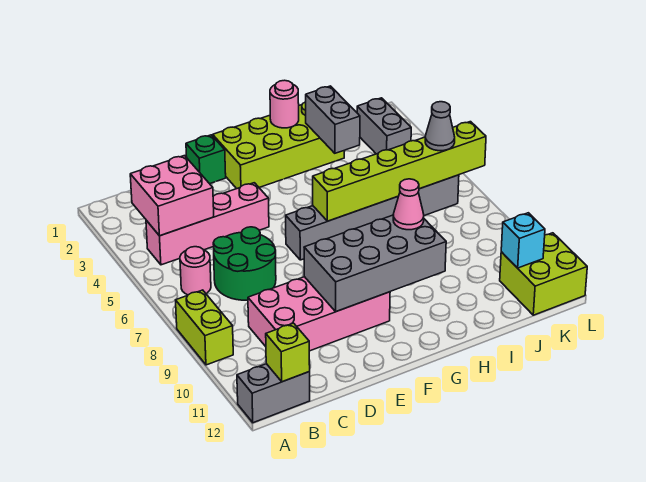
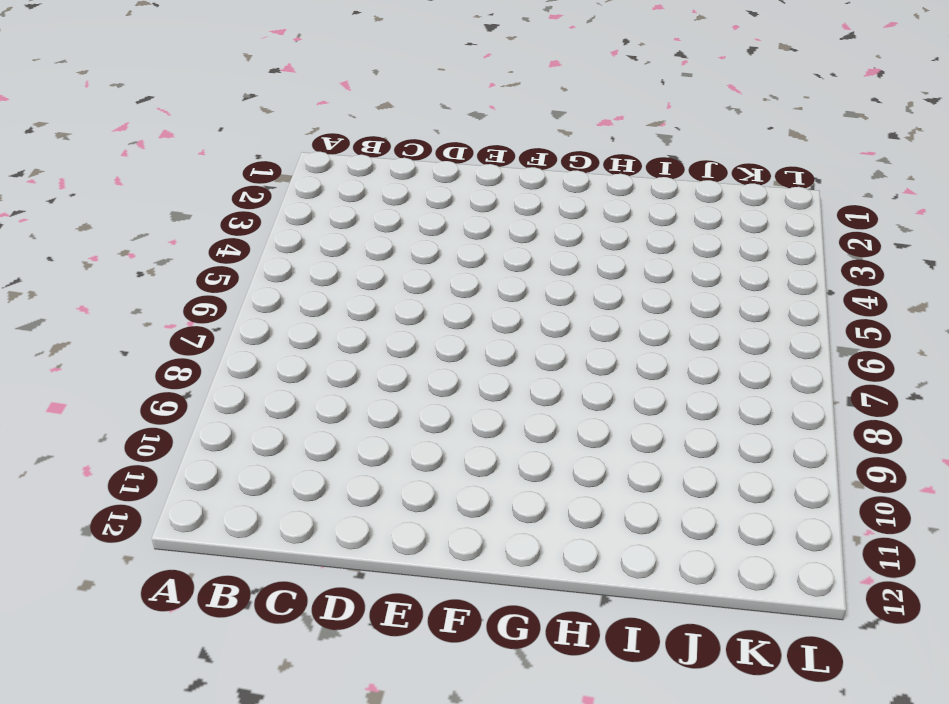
none -> lime 1x2 brick [176,290,233,365]
none -> grey 1x2 brick [237,364,310,423]
none -> pink 1x4 brick [146,183,269,265]

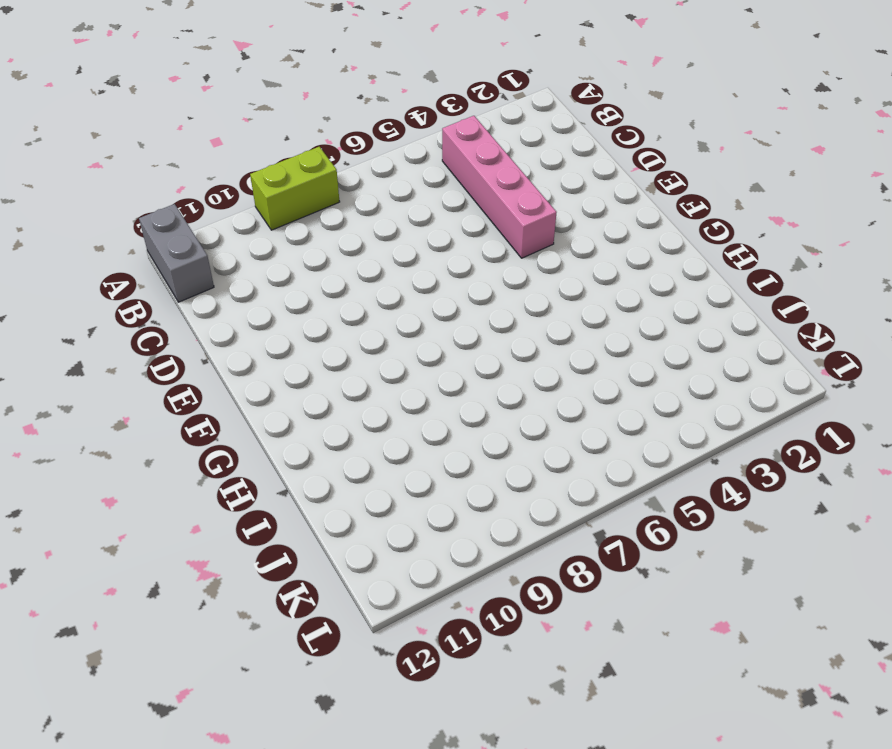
none -> pink 1x1 round brick [180,247,211,295]
none -> green 2x2 round brick [213,227,276,300]
none -> pink 2x4 brick [248,277,390,351]

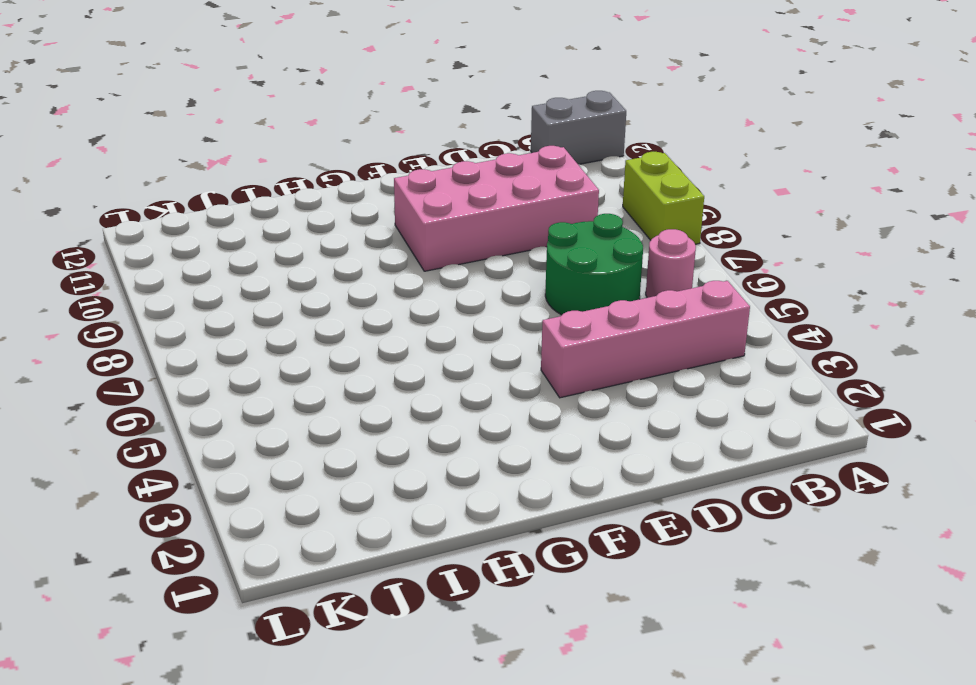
none -> green 1x1 brick [186,135,226,184]
none -> lime 2x4 brick [213,102,345,189]
none -> grey 1x6 brick [286,175,459,260]

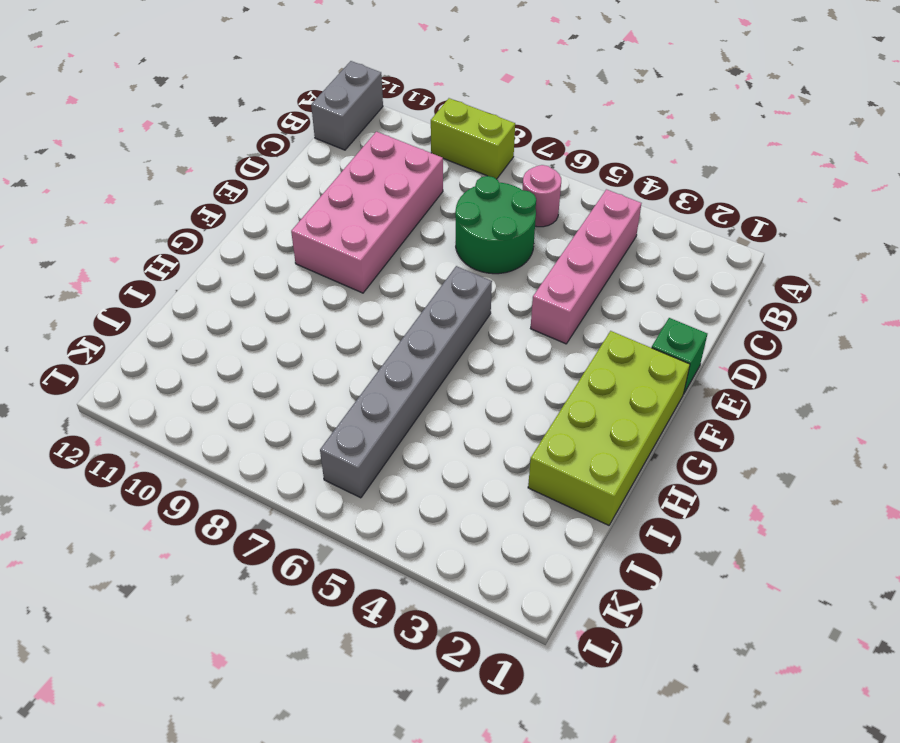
none -> grey 1x2 brick [357,98,411,154]
none -> lime 2x2 brick [500,233,587,315]
none -> pink 2x2 brick [130,156,214,236]

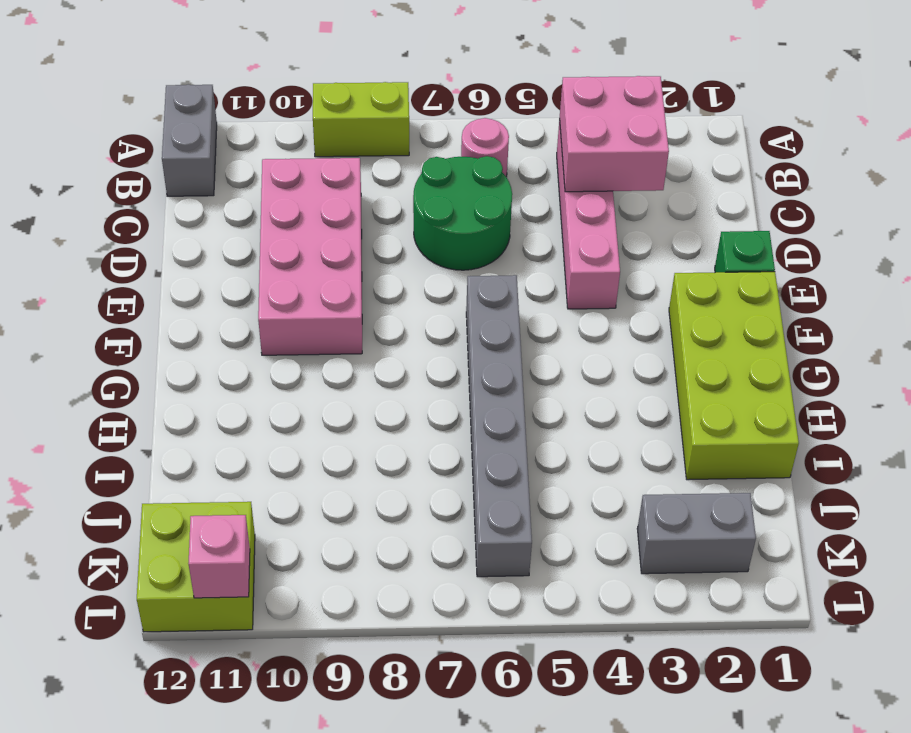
pink 1x1 brick [188,515,250,598] -> none
none -> lime 1x1 brick [266,323,310,382]
none -> grey 2x4 brick [304,215,446,312]
none -> lime 1x6 brick [313,122,486,221]

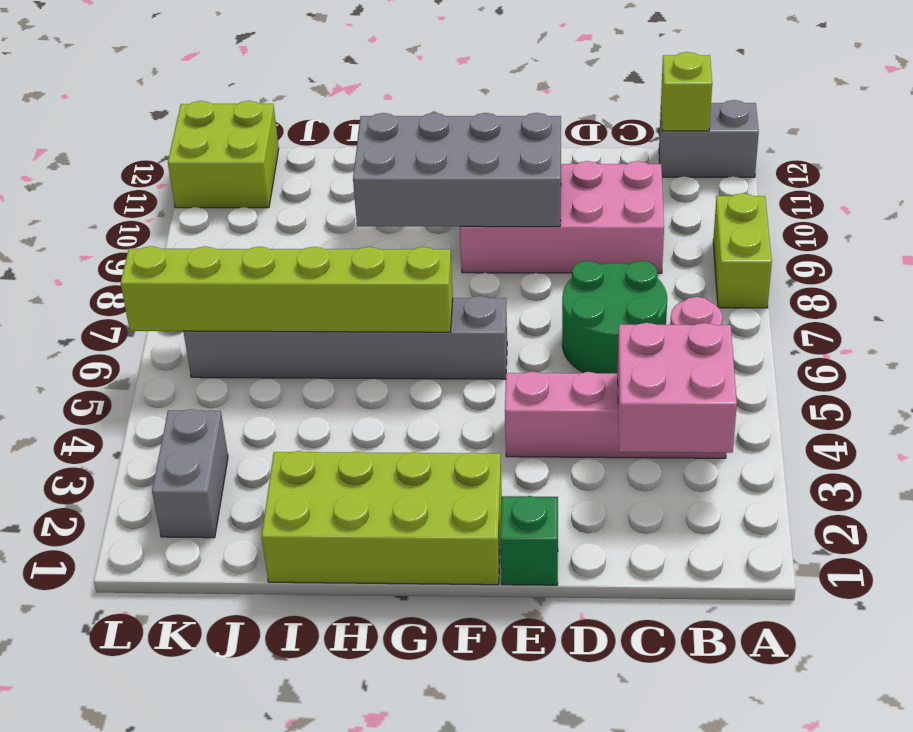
none -> pink 1x1 round brick [270,80,299,128]
none -> grey 1x2 brick [306,86,360,153]
none -> cyan 1x1 brick [501,213,545,268]

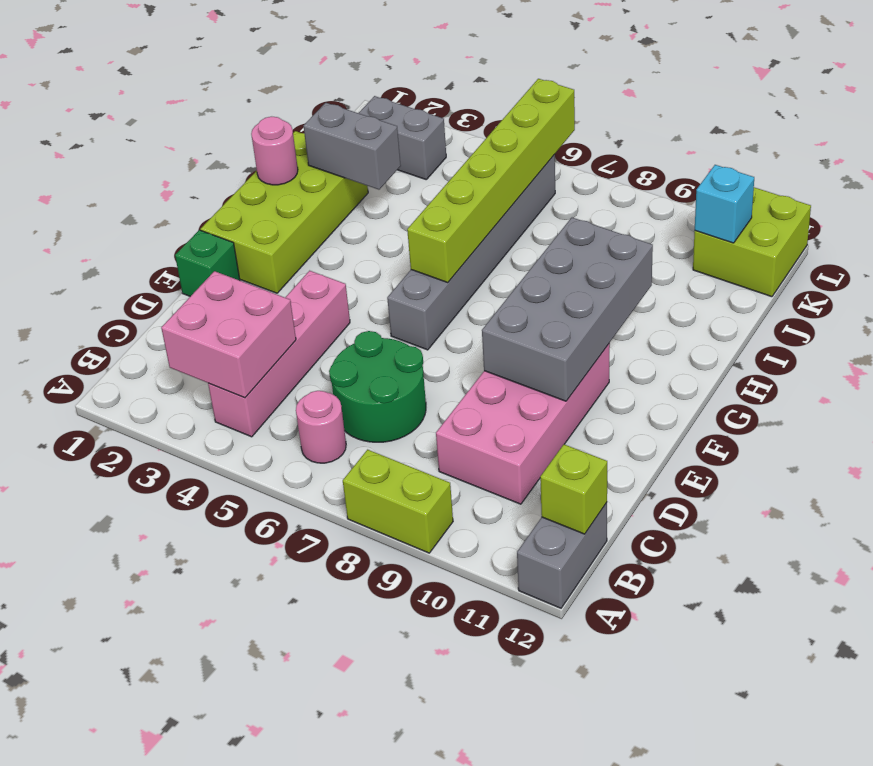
none -> pink 1x1 cone [393,179,424,230]
none -> grey 1x1 cone [425,102,455,151]

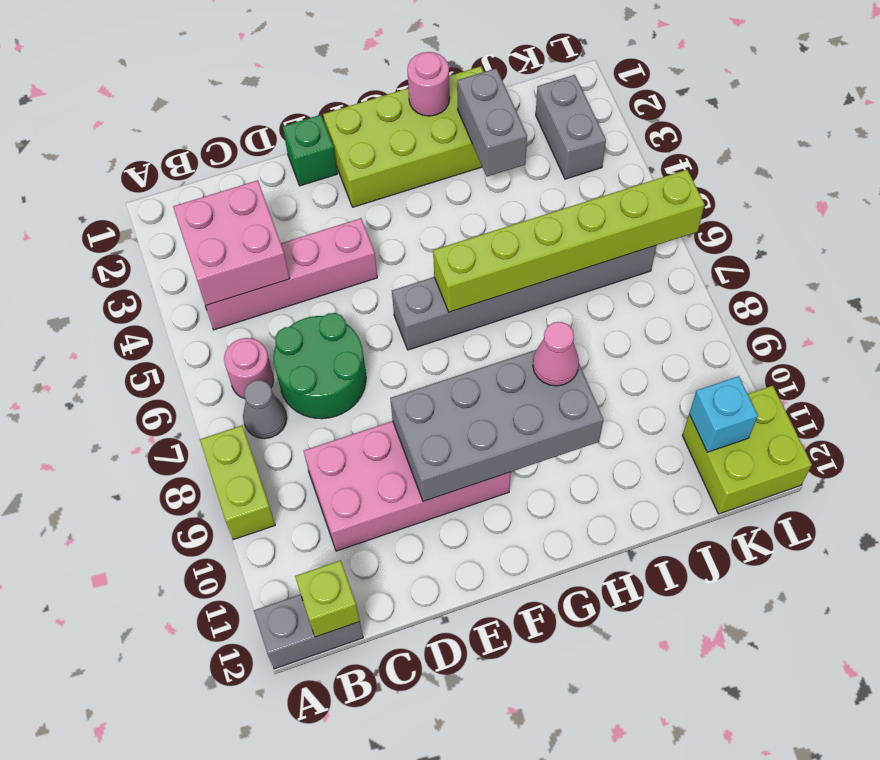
grey 1x1 cone [243,380,287,439] -> grey 1x1 cone moved to [425,102,455,151]

